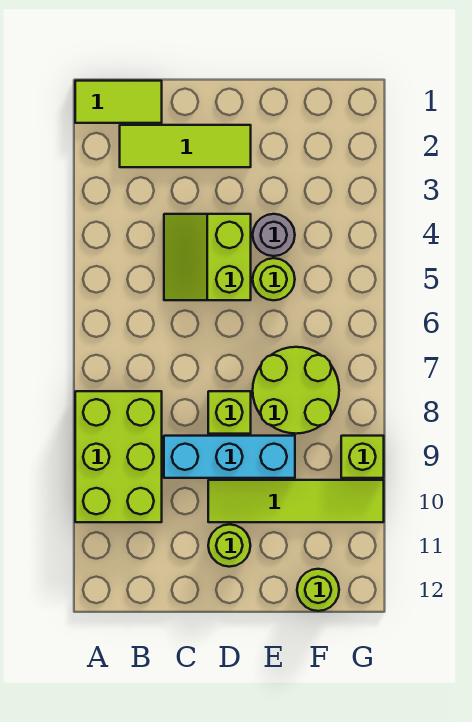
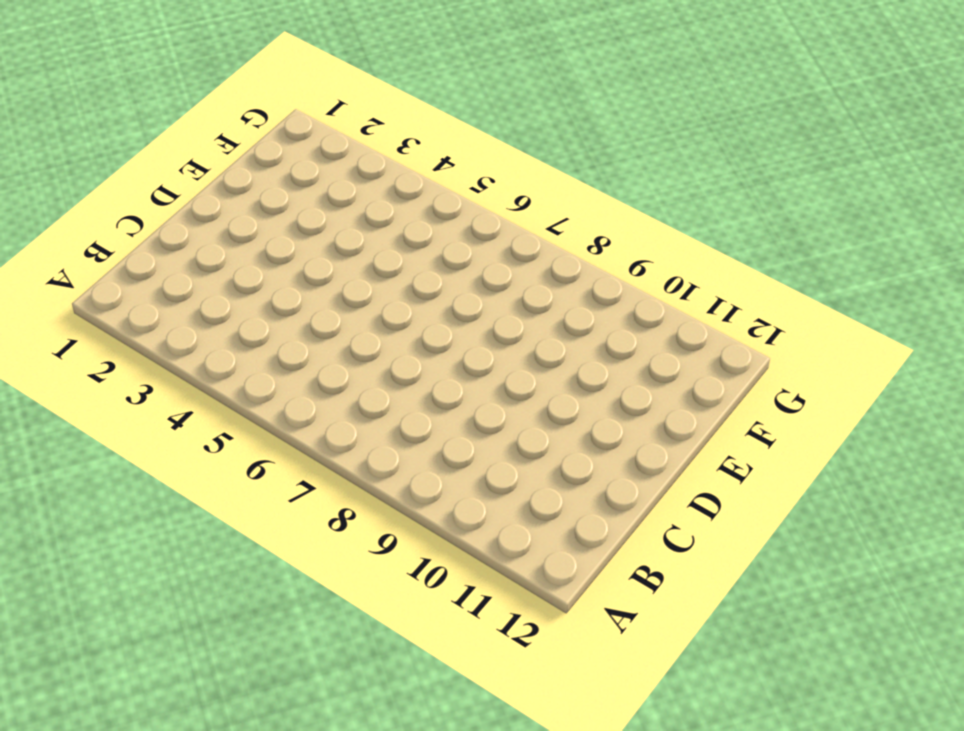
none -> lime 1x2 tile [75,81,162,123]
none -> lime 2x3 brick [75,391,162,522]
none -> lime 1x3 tile [120,125,251,167]

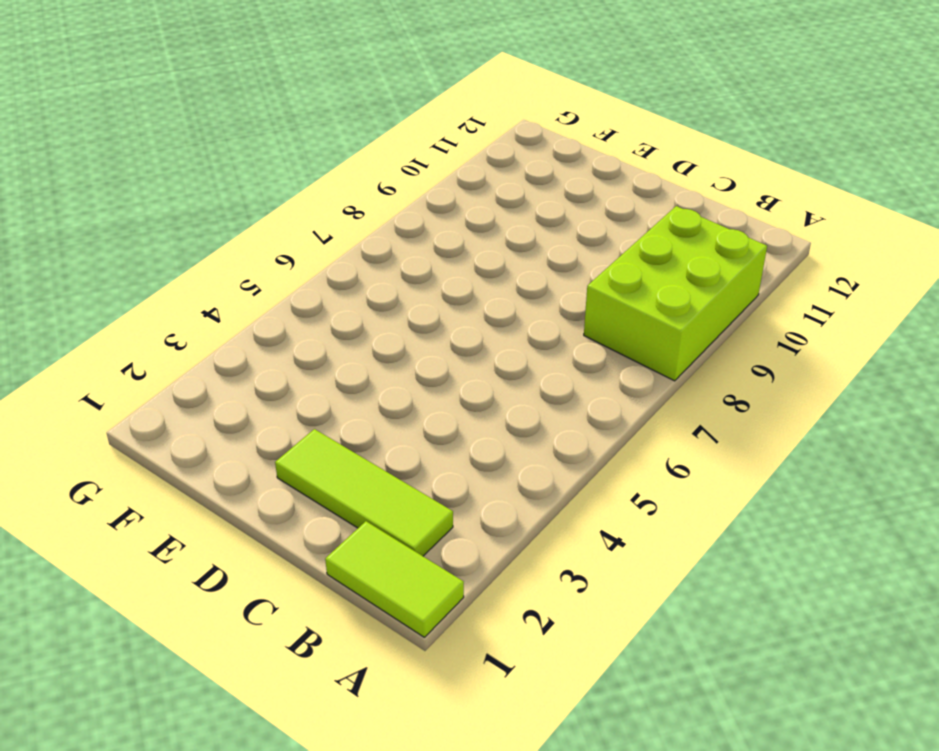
none -> lime 2x2 slope [164,214,251,300]
none -> cyan 1x3 brick [164,436,295,478]
none -> lime 1x1 brick [208,391,251,434]

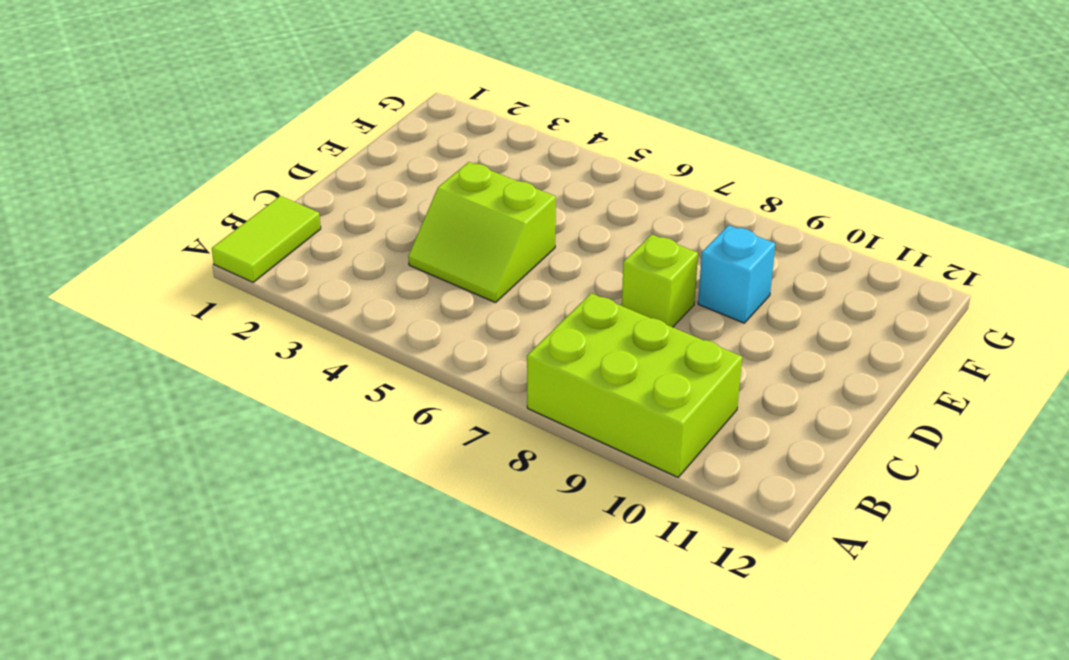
cyan 1x1 brick [698,225,775,323] -> cyan 1x3 brick [164,436,295,478]
none -> lime 1x3 tile [120,125,251,167]
none -> lime 1x4 tile [208,480,384,522]
none -> lime 1x1 round brick [208,524,250,567]

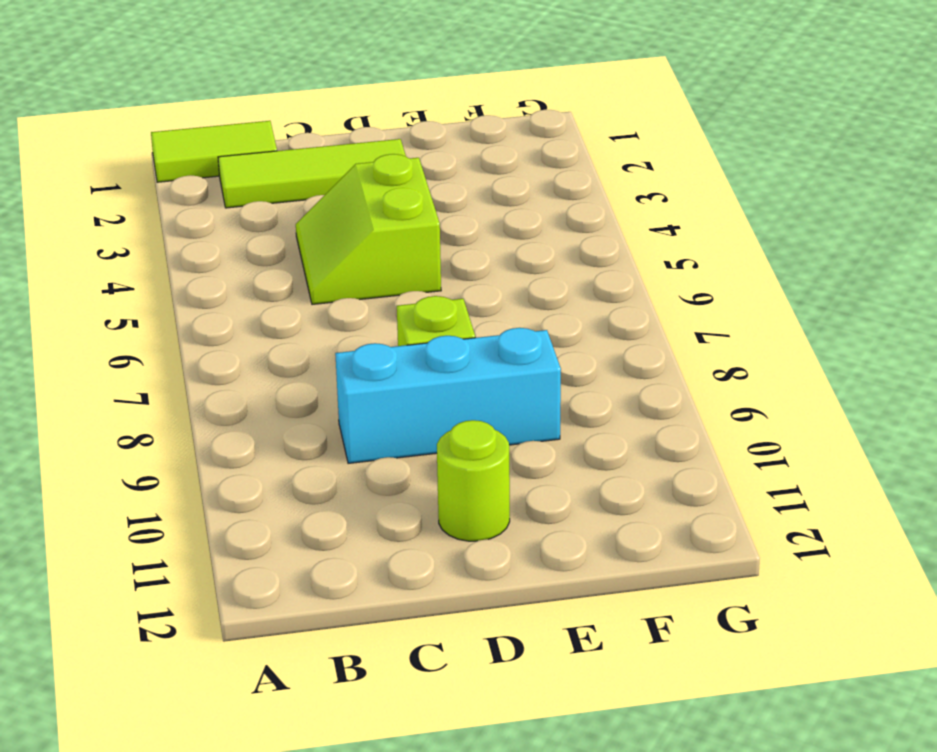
none -> lime 2x3 brick [75,391,162,522]
none -> lime 1x4 tile [208,480,384,522]
none -> grey 1x1 round brick [253,214,295,256]

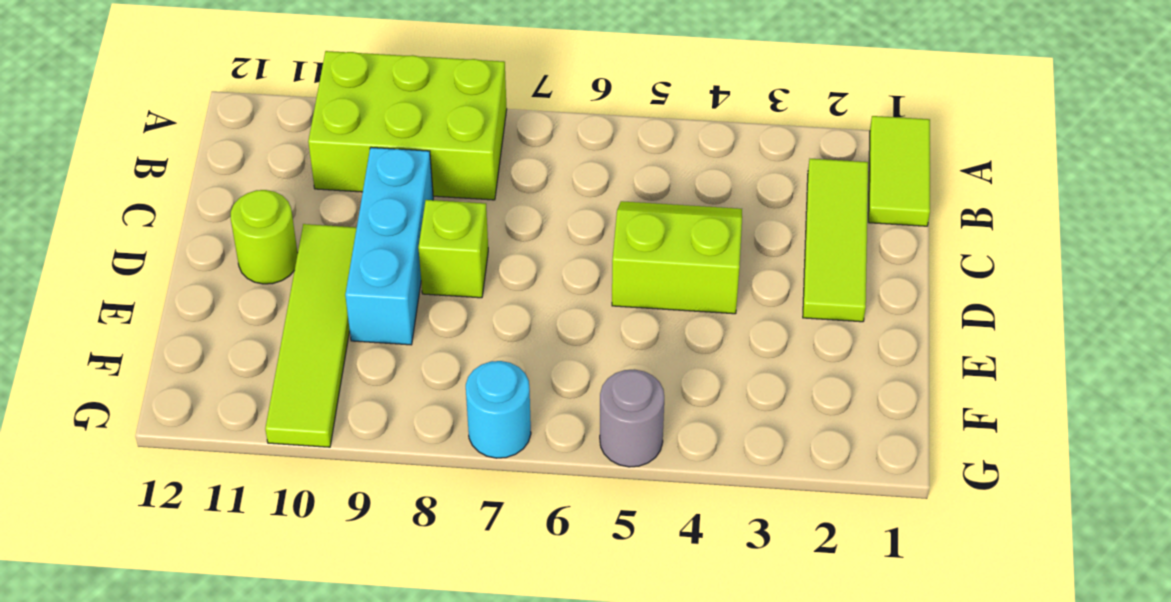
grey 1x1 round brick [600,369,664,467] -> grey 1x1 round brick moved to [253,214,295,256]
cyan 1x1 round brick [466,361,531,458] -> none
none -> lime 1x1 round brick [253,258,295,300]
none -> lime 2x2 round brick [253,347,339,434]
none -> lime 1x1 round brick [297,569,339,611]

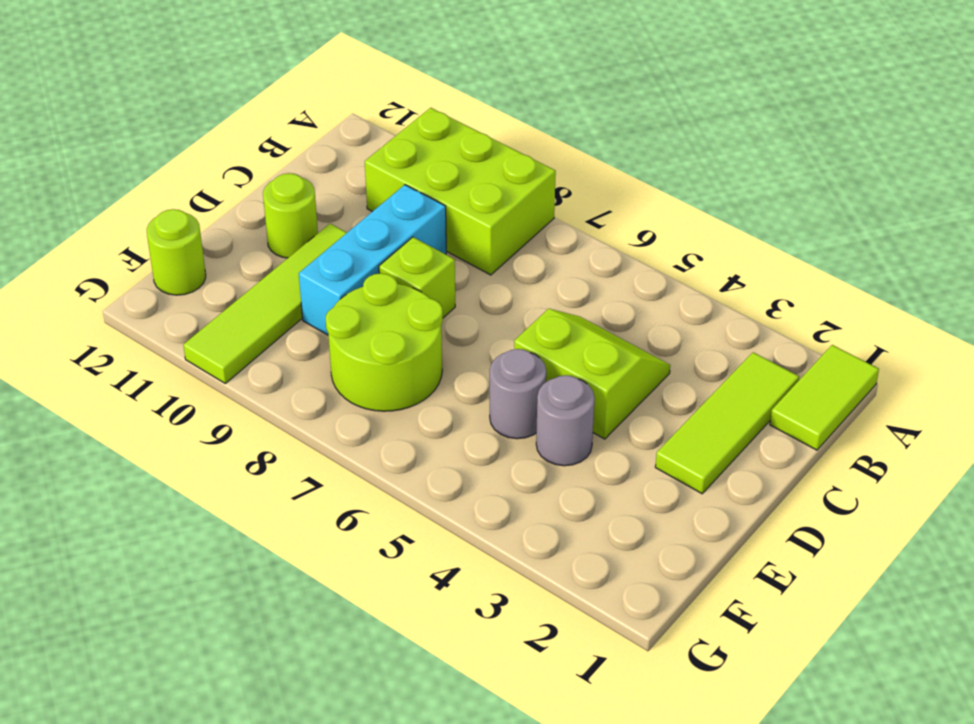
grey 1x1 round brick [490,349,546,439] -> lime 1x1 round brick [253,258,295,300]
none -> lime 1x1 brick [341,436,384,478]

